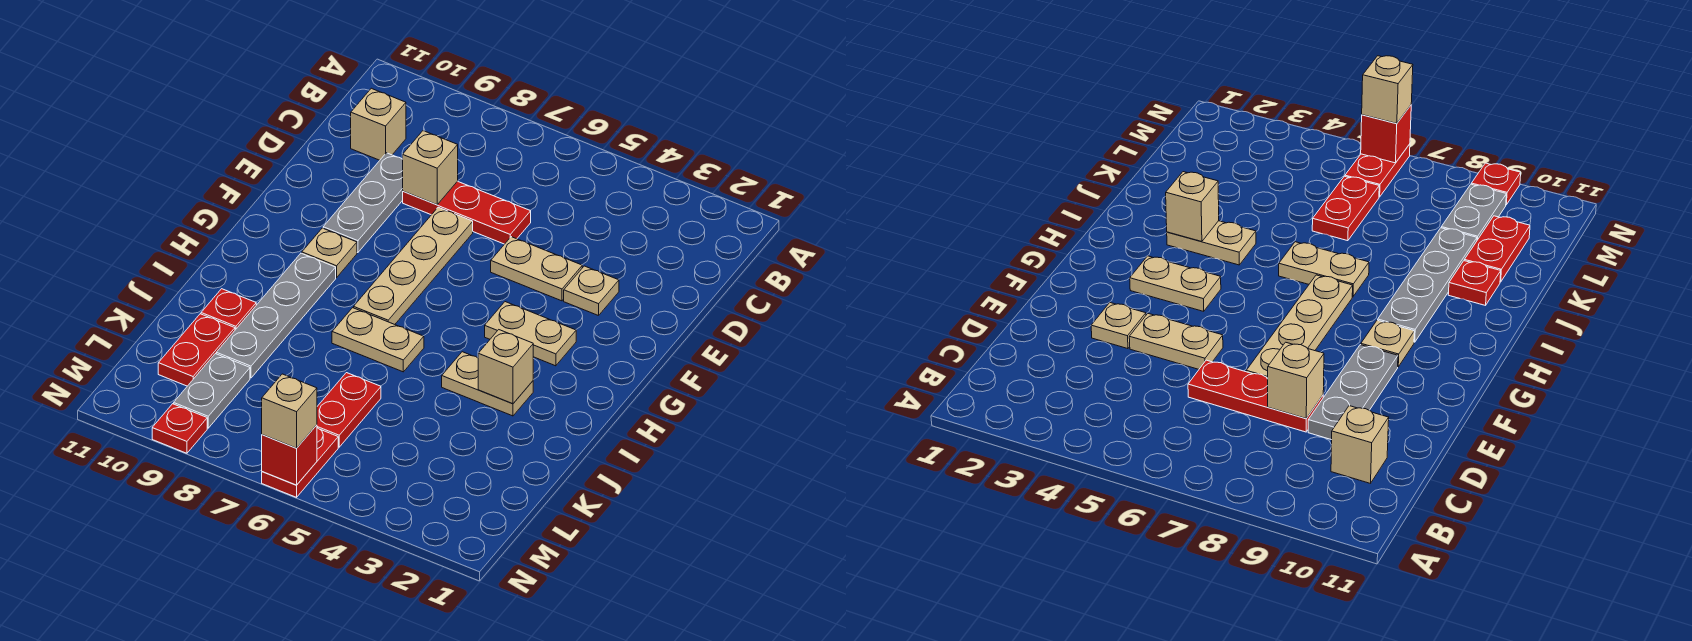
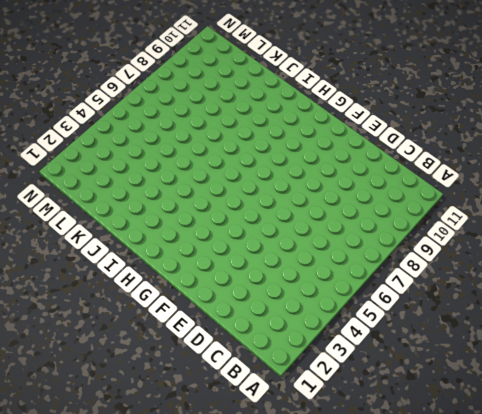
none -> tan 1x1 brick [351,88,406,160]
none -> red 1x3 plate [403,181,531,244]
none -> grey 1x3 plate [323,153,403,253]

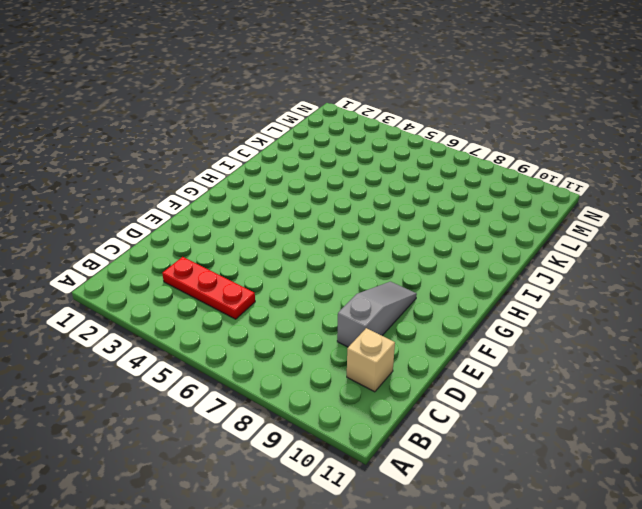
red 1x3 plate [162,257,255,319] -> red 1x3 plate moved to [403,181,531,244]
grey 1x3 slope [337,282,417,347] -> grey 1x3 plate [323,153,403,253]
none -> tan 1x1 plate [564,266,619,316]
none -> tan 1x2 plate [491,237,582,301]
none -> tan 1x4 plate [354,207,473,324]

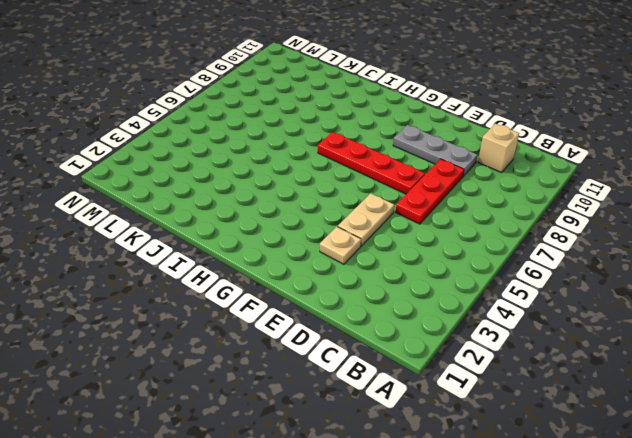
red 1x4 plate [318,132,425,194] -> tan 1x4 plate [354,207,473,324]
none -> tan 1x2 plate [485,302,576,366]
none -> tan 1x1 plate [302,228,357,278]
none -> grey 1x4 plate [216,253,336,378]

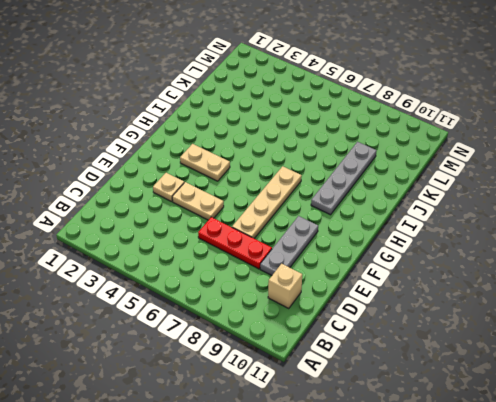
none -> tan 1x1 plate [302,228,357,278]
none -> tan 1x2 plate [442,352,533,416]
none -> tan 1x2 plate [332,308,424,372]

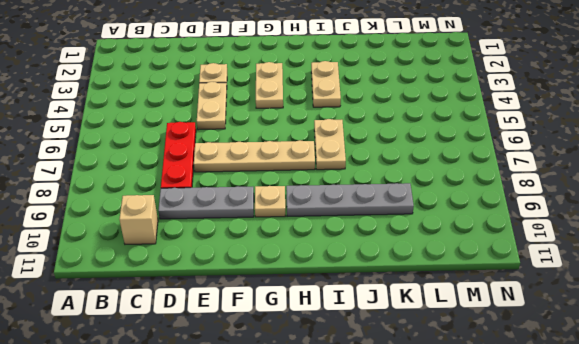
none -> red 1x1 plate [201,289,256,330]
none -> red 1x2 plate [317,373,381,447]
none -> red 1x2 plate [158,314,235,386]

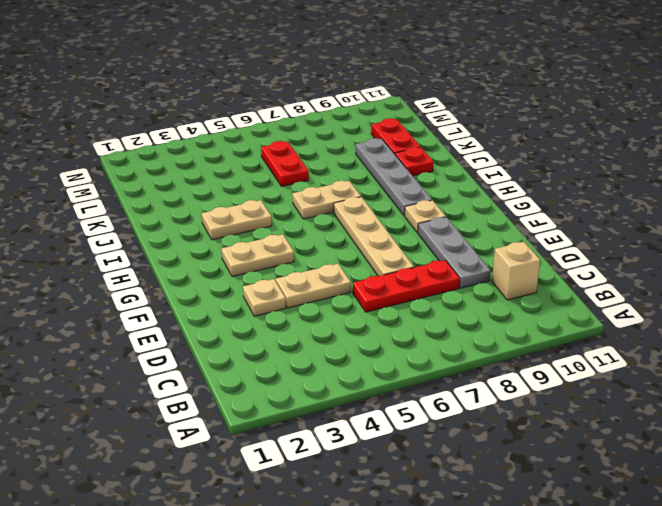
none -> grey 1x2 plate [174,354,250,428]
none -> red 1x2 plate [262,428,338,497]
none -> red 1x1 plate [152,404,207,453]

